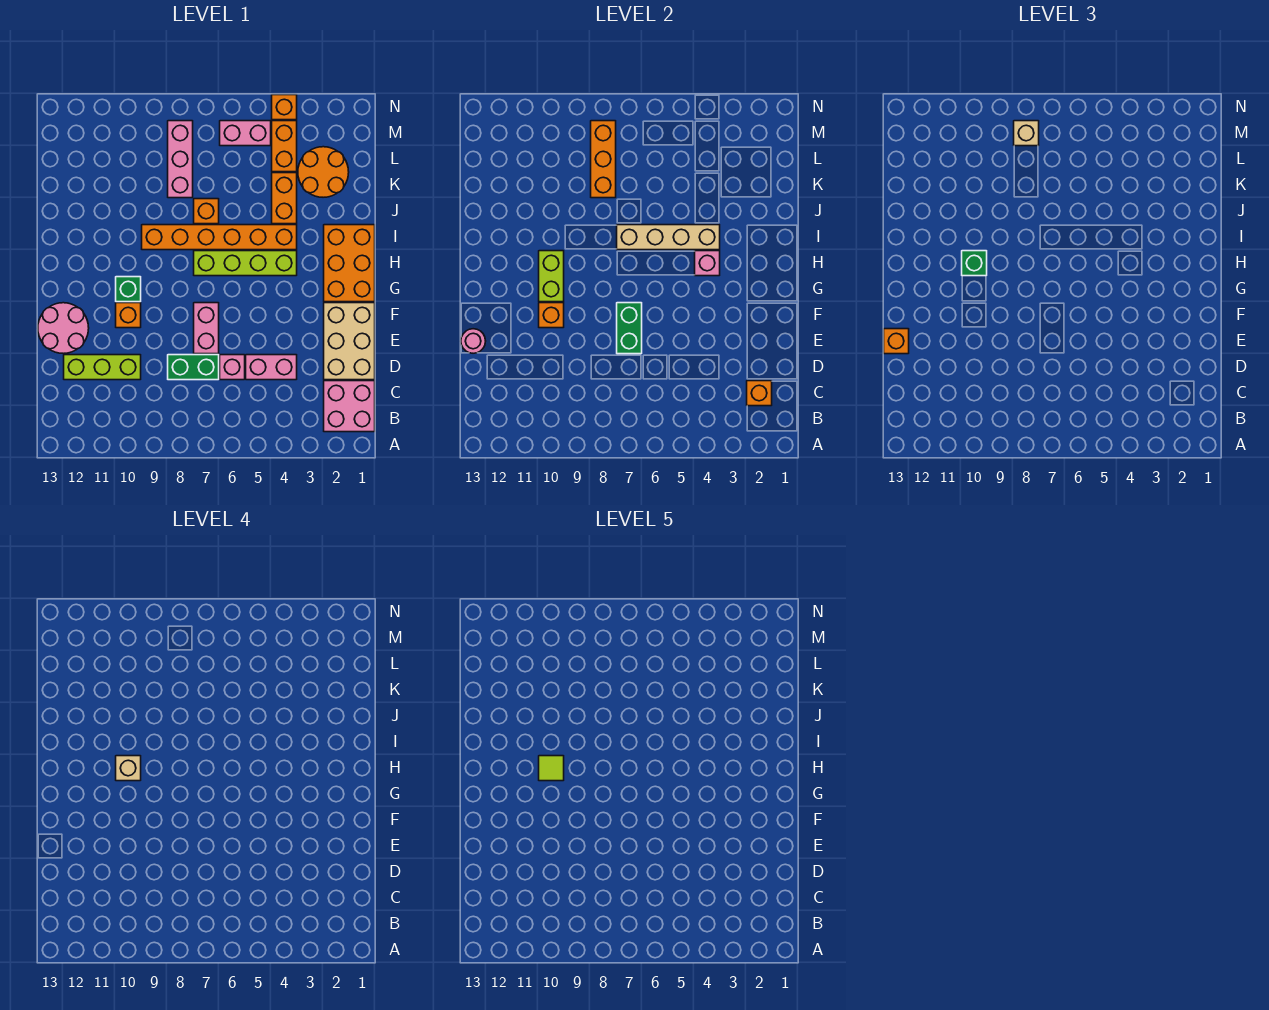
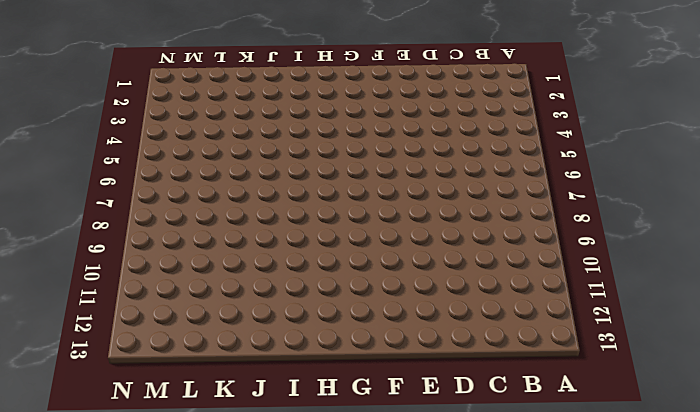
none -> pink 2x2 brick [324,381,375,432]
none -> tan 2x3 brick [324,303,375,380]
none -> pink 1x2 brick [246,355,297,380]
none -> pink 1x1 brick [220,355,245,380]

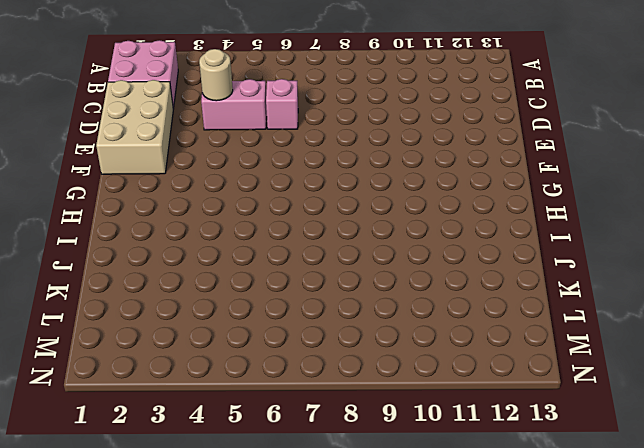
tan 1x1 round brick [199,49,233,101] -> none
none -> green 1x2 brick [168,355,219,380]
none -> lime 1x3 brick [64,355,141,380]
none -> pink 1x2 brick [194,303,219,354]
none -> pink 2x2 round brick [38,303,89,353]

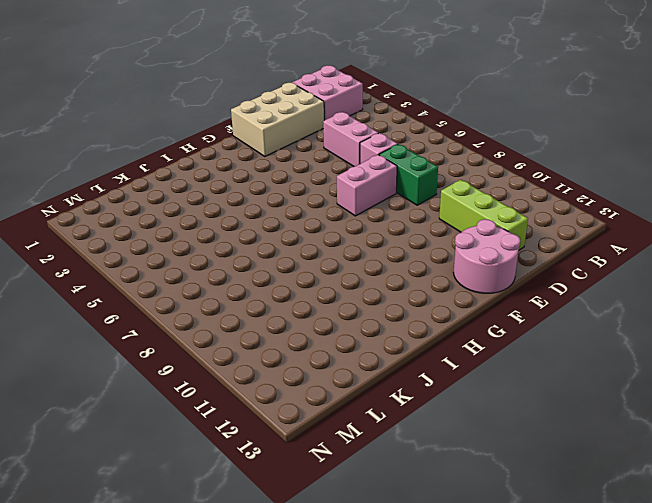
none -> orange 1x1 brick [116,303,141,328]
none -> orange 2x3 brick [324,225,375,302]
none -> green 1x1 brick [116,277,141,302]
none -> lime 1x4 brick [194,251,297,276]

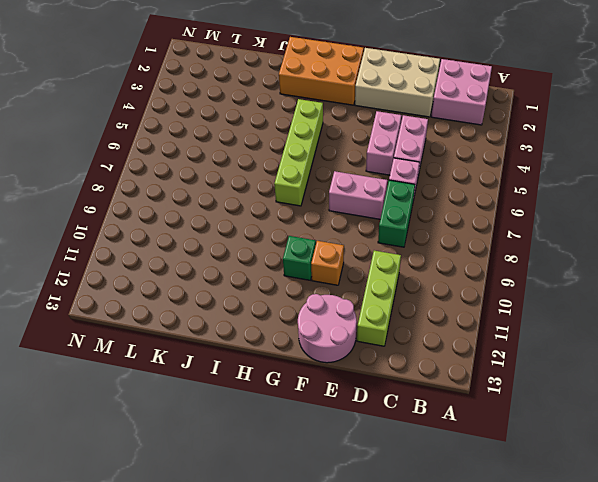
pink 1x2 brick [366,111,401,175] -> pink 1x2 brick moved to [220,121,271,146]
none -> orange 1x6 brick [142,225,297,250]
none -> orange 1x2 brick [272,173,297,224]
none -> orange 1x1 brick [194,199,219,224]
none -> orange 2x2 round brick [298,147,349,197]

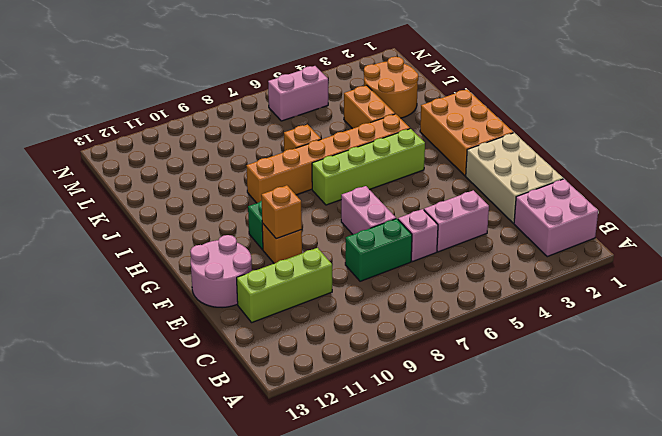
none -> pink 1x3 brick [168,121,193,198]
none -> orange 1x2 brick [272,121,297,172]
none -> orange 1x1 brick [272,95,297,120]
none -> orange 1x1 brick [747,381,772,406]

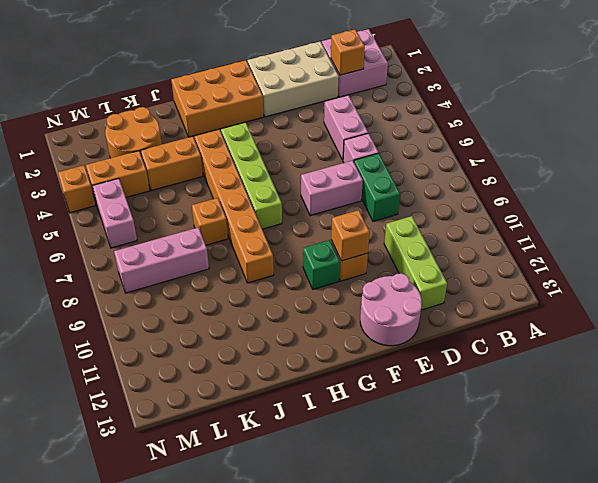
none -> green 1x2 brick [617,303,642,354]
none -> pink 1x1 round brick [461,329,486,353]
none -> lime 1x2 brick [539,251,564,302]
none -> pink 1x1 brick [695,251,720,276]

